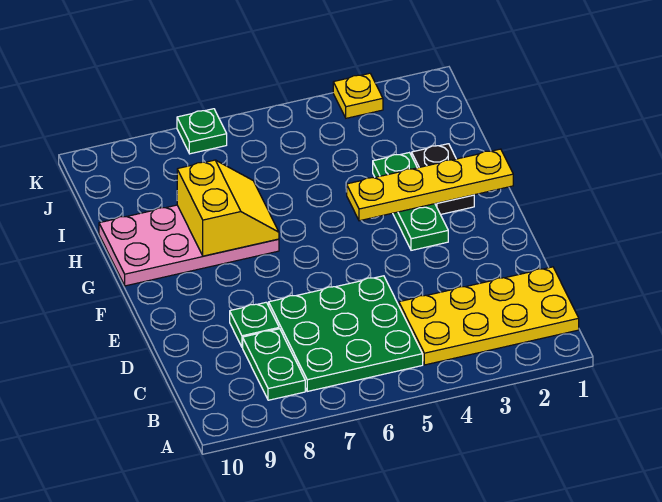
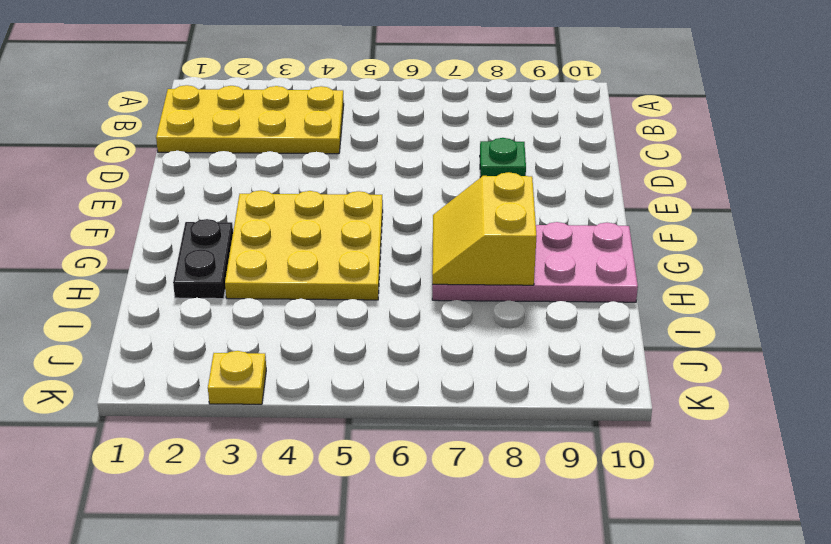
yellow 3x3 plate [225,190,383,300] -> green 1x3 plate [373,153,448,250]
none -> green 3x3 plate [269,276,423,391]
none -> green 1x2 plate [243,329,305,400]

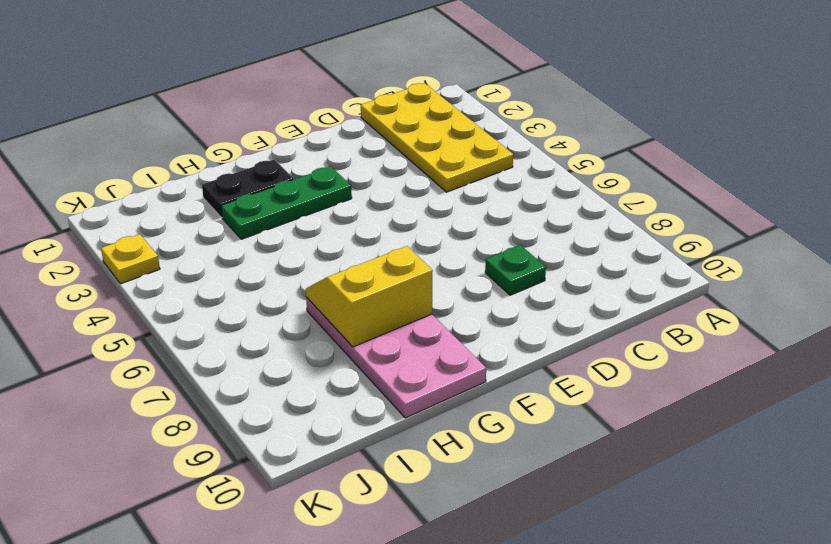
none -> green 3x3 plate [269,276,423,391]
none -> green 1x2 plate [243,329,305,400]

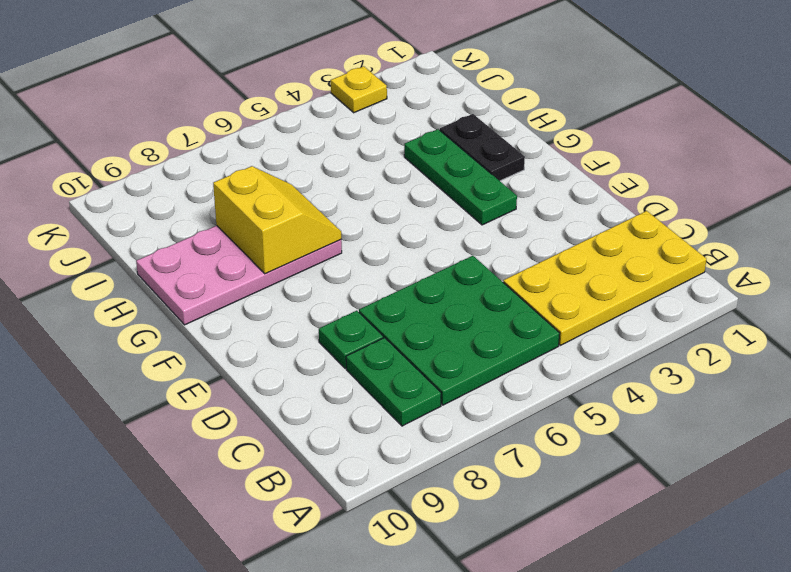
none -> green 1x1 plate [177,109,227,154]
none -> yellow 1x4 plate [347,149,513,221]

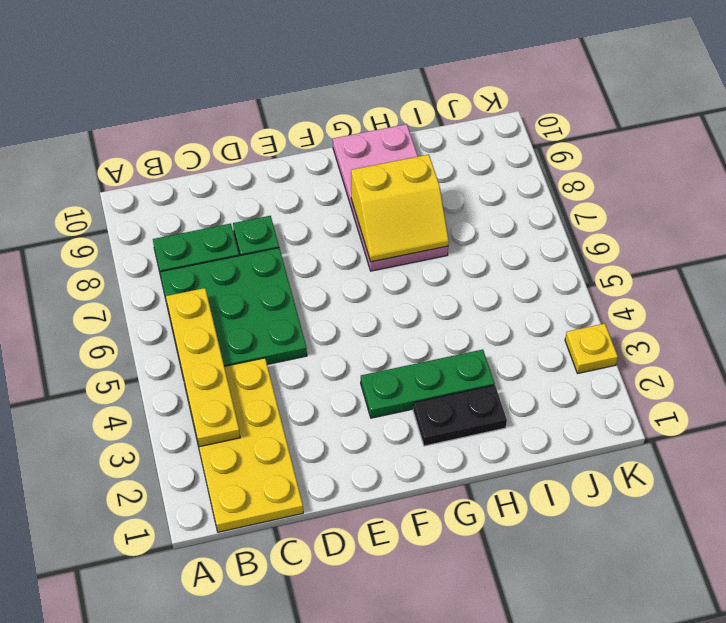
yellow 1x4 plate [166,288,240,447] -> yellow 1x4 plate moved to [347,149,513,221]
none -> green 1x1 plate [177,109,227,154]

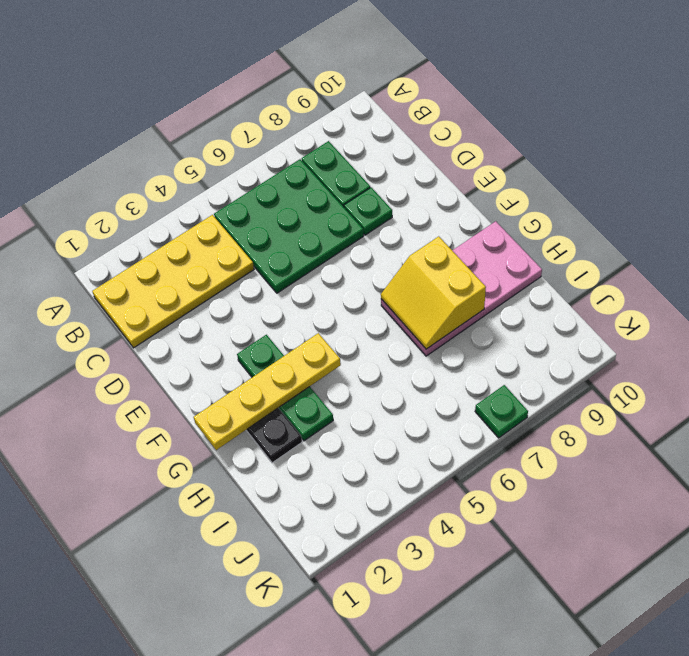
none -> yellow 1x1 plate [333,73,383,118]

